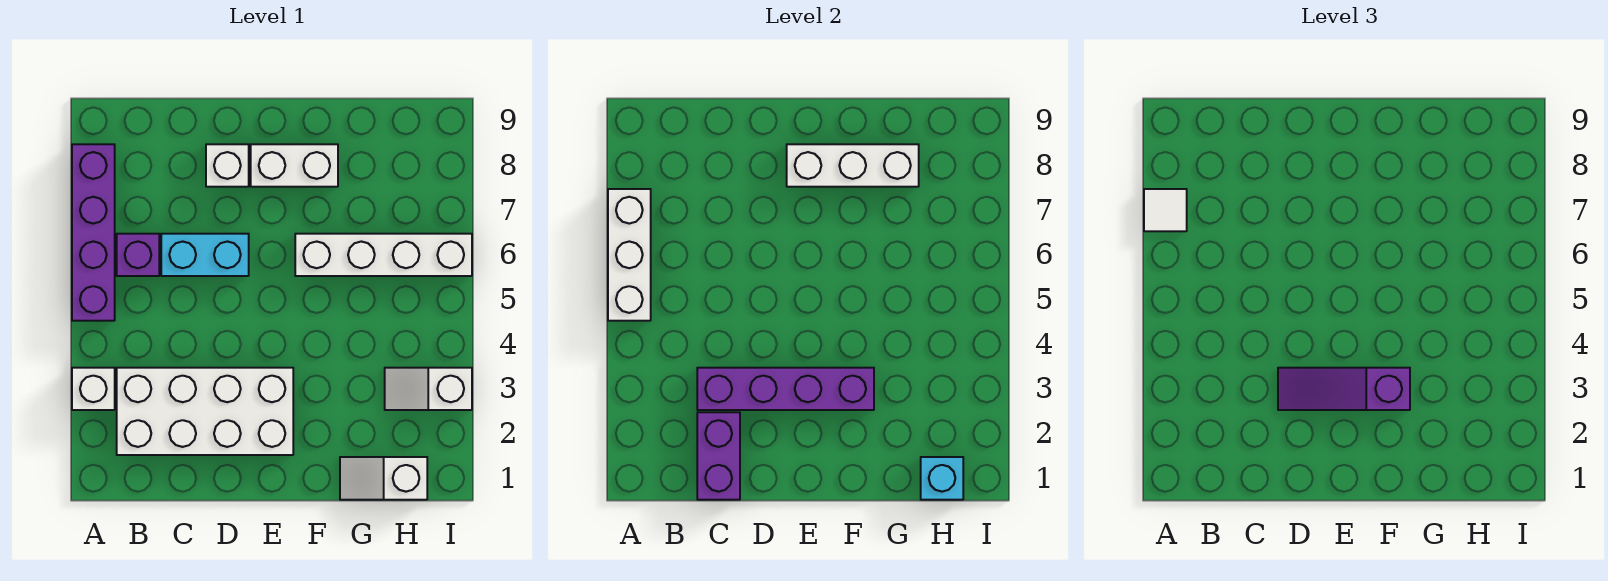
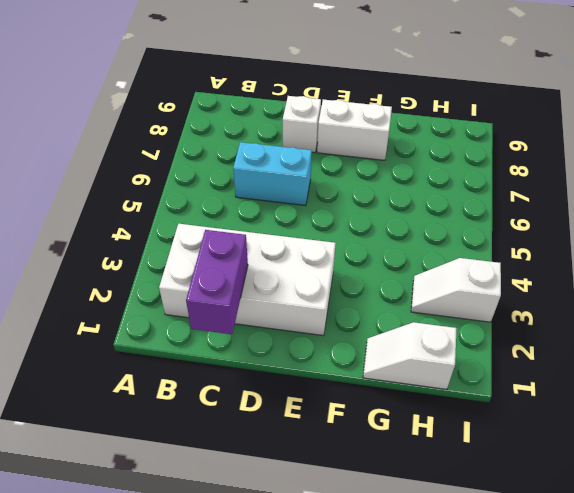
none -> white 1x1 brick [72,368,115,410]
none -> purple 1x4 brick [72,144,115,321]
none -> purple 1x1 brick [117,234,159,276]

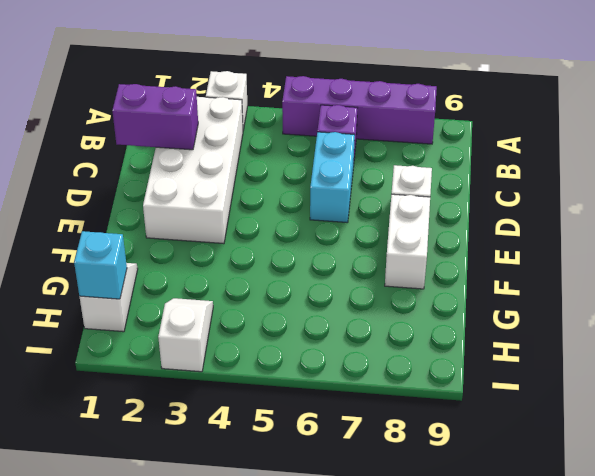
none -> white 1x4 brick [295,234,472,276]
none -> white 1x3 brick [608,189,651,321]
none -> purple 1x4 brick [697,368,874,410]

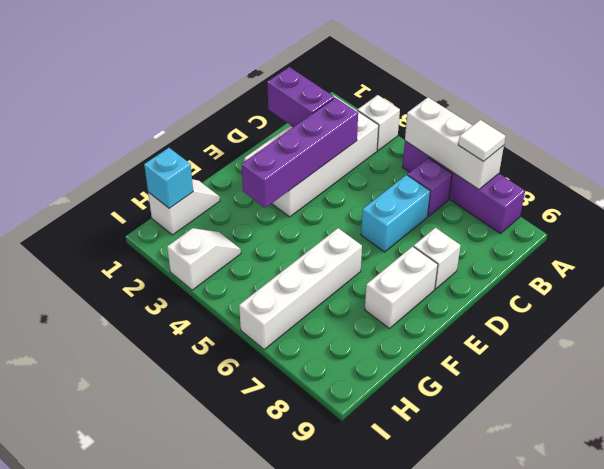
none -> white 1x3 brick [787,144,919,187]
none -> purple 1x3 slope [1278,368,1410,410]

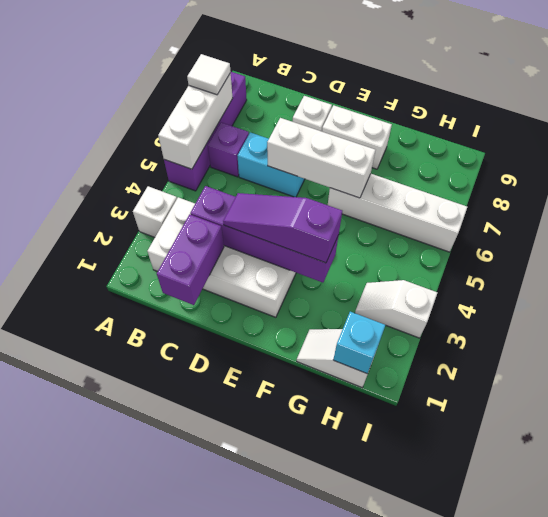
white 1x3 brick [267,118,375,198] -> white 1x3 brick moved to [787,144,919,187]

